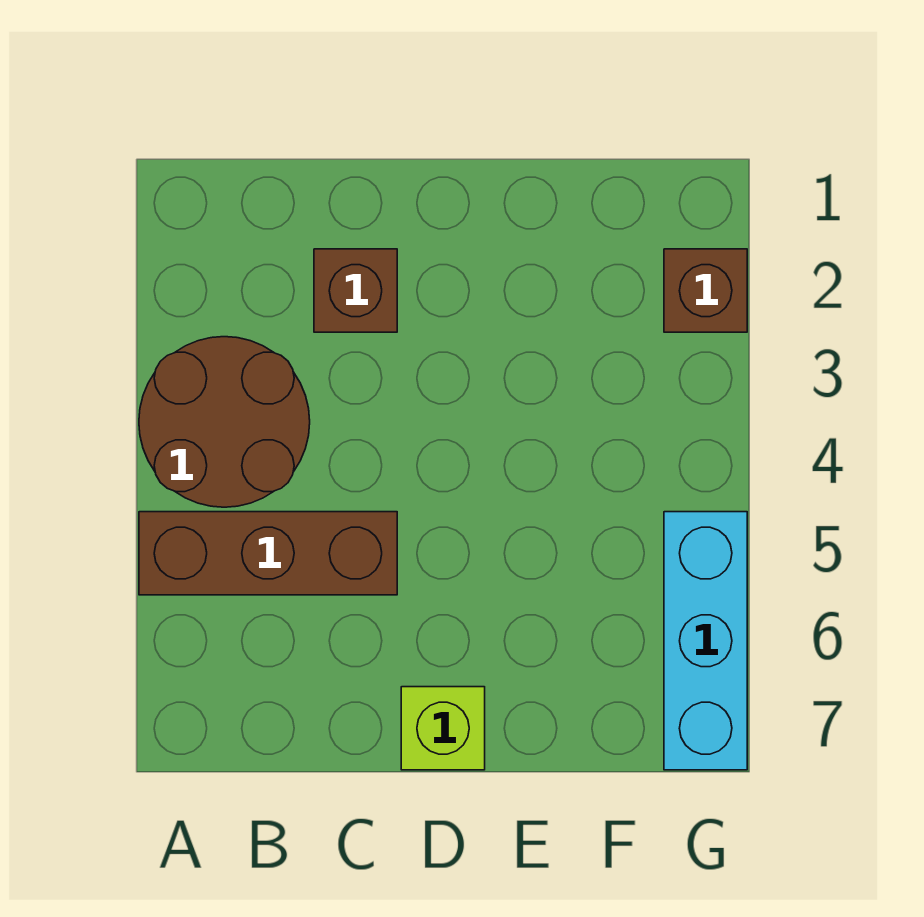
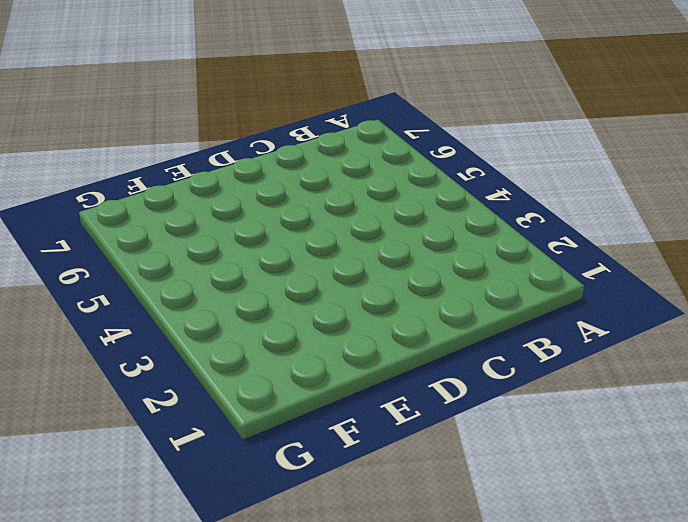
none -> brown 2x2 round brick [139,337,310,507]
none -> brown 1x3 brick [139,512,397,595]

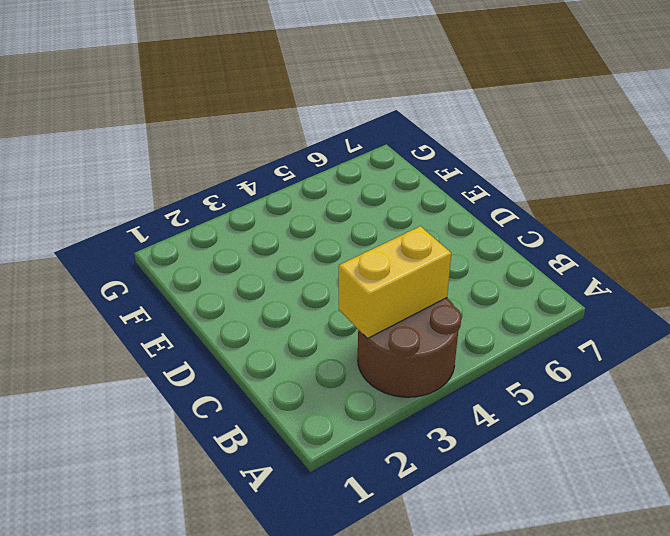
yellow 1x2 brick [339,226,451,338] -> none
none -> brown 1x3 brick [139,512,397,595]
none -> brown 1x1 brick [314,249,397,332]

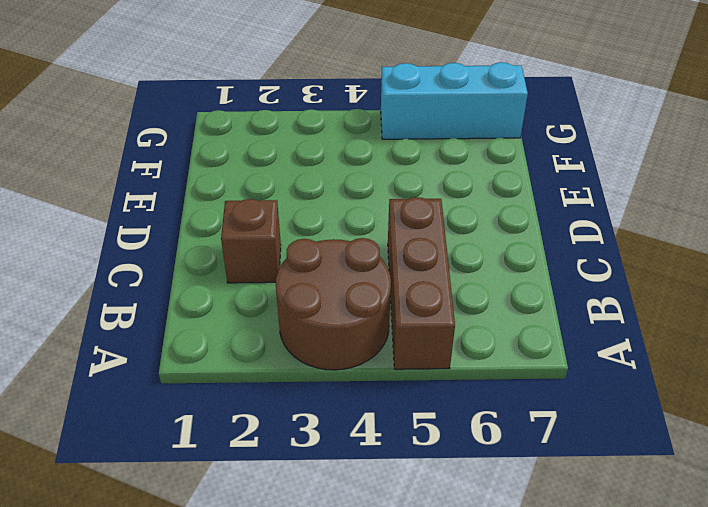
none -> lime 1x1 brick [401,687,485,770]
none -> brown 1x1 brick [664,249,747,332]

